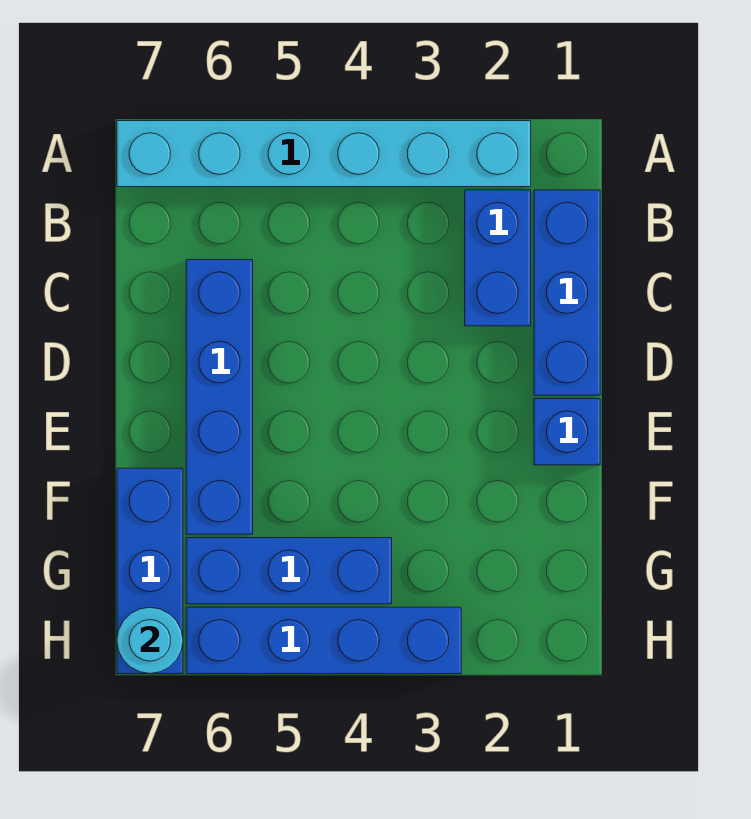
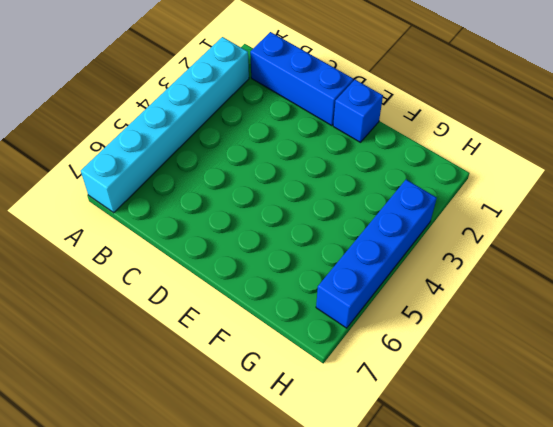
none -> blue 1x2 brick [465,190,531,326]
none -> blue 1x4 brick [186,260,253,534]

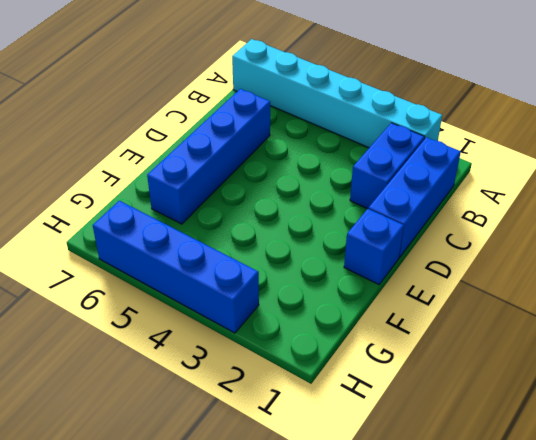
none -> blue 1x3 brick [117,468,183,674]
none -> blue 1x3 brick [186,538,392,604]

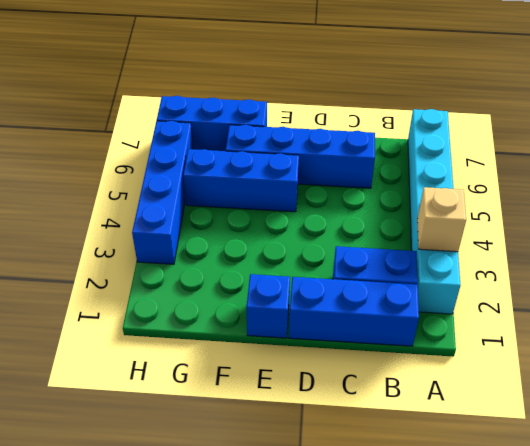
tan 1x1 brick [417,187,466,252] -> none
blue 1x3 brick [183,149,299,212] -> blue 1x3 brick turned to [186,538,392,604]
none -> cyan 1x1 round brick [117,607,183,674]

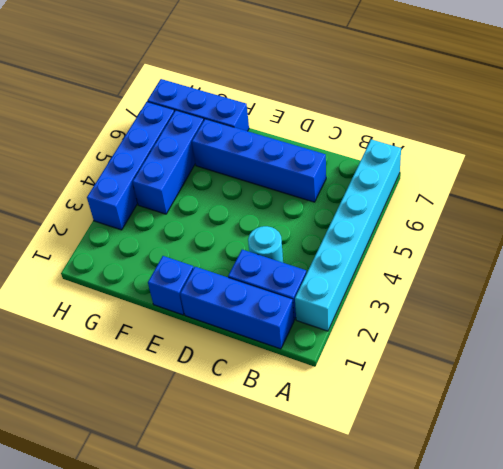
cyan 1x1 round brick [248,226,283,263] -> cyan 1x1 round brick moved to [117,607,183,674]

